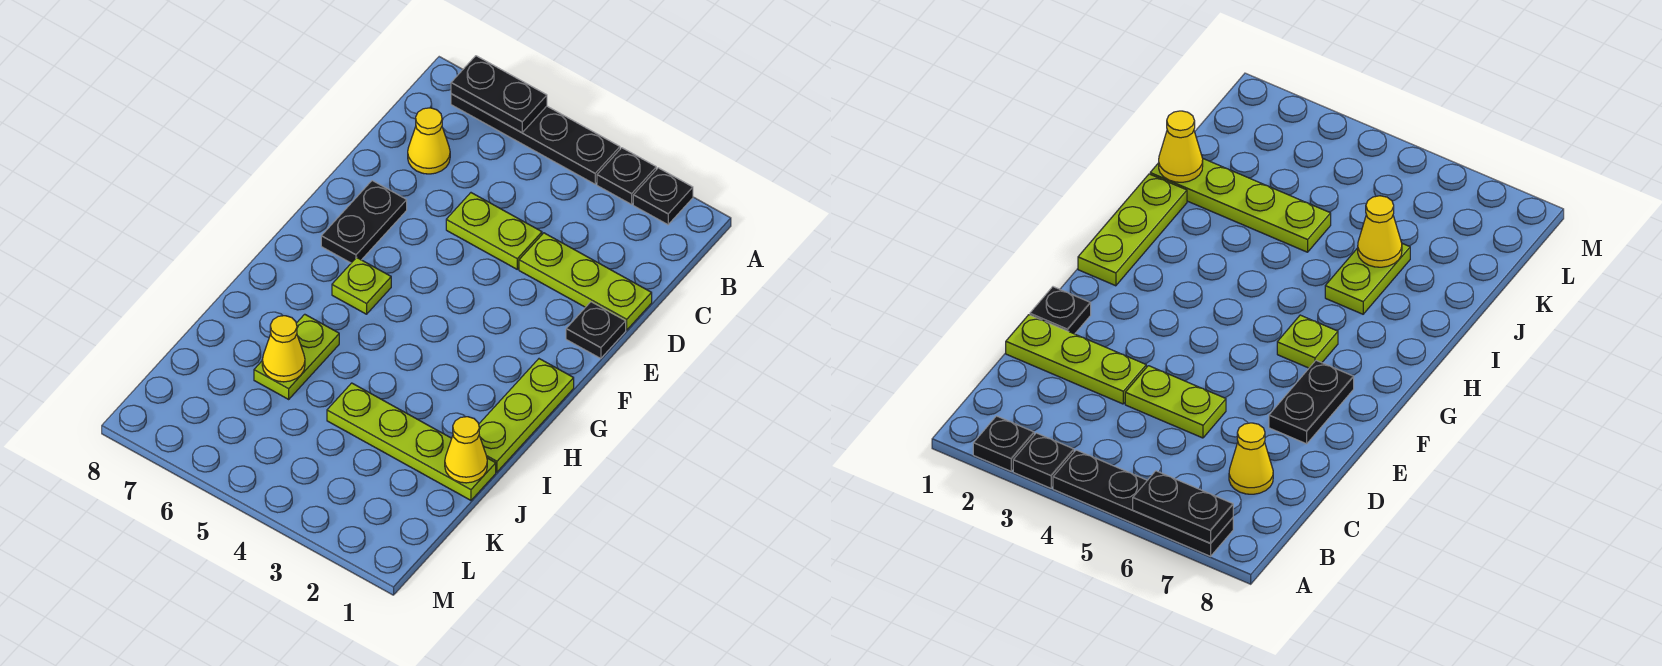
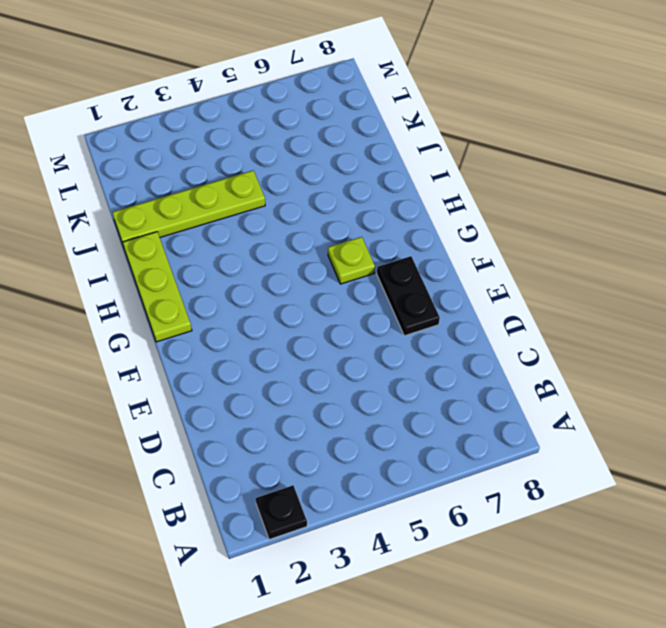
none -> black 1x1 plate [597,148,656,204]
none -> black 1x4 plate [451,94,620,184]
none -> yellow 1x1 cone [408,108,450,174]

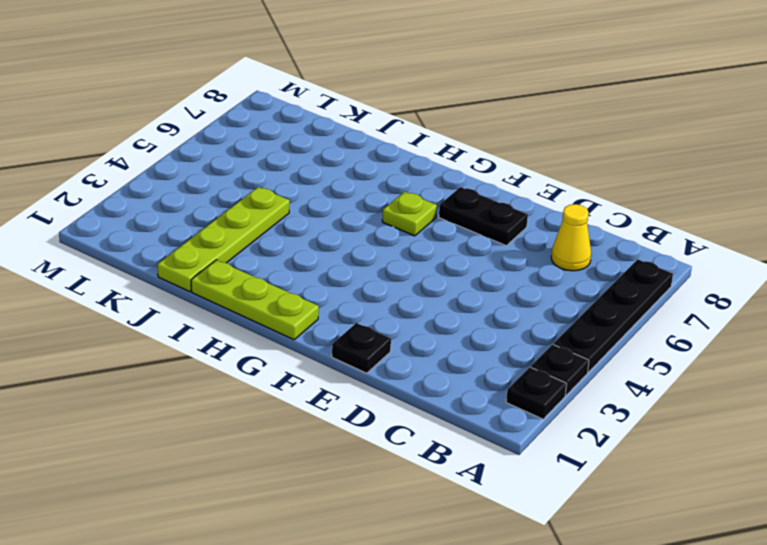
none -> lime 1x3 plate [519,233,652,330]
none -> lime 1x2 plate [446,193,542,269]
none -> lime 1x2 plate [254,314,339,399]

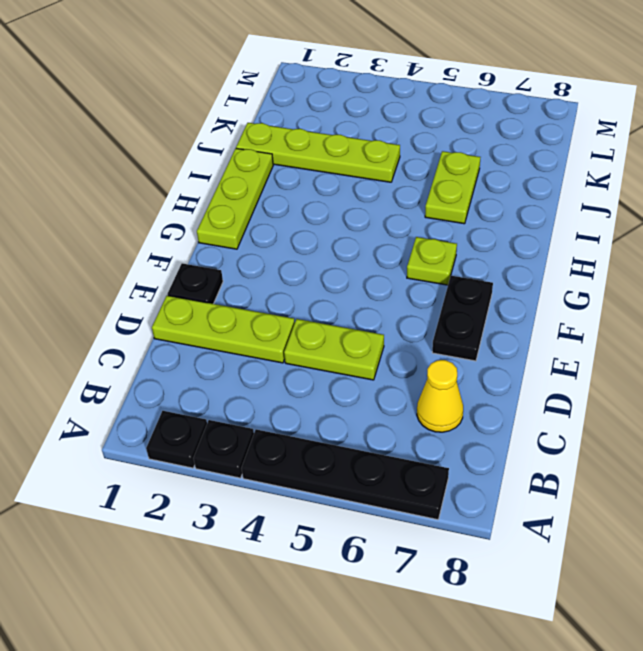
none -> black 1x2 plate [451,56,547,133]
none -> yellow 1x1 cone [445,417,487,483]
none -> yellow 1x1 cone [262,316,305,382]

